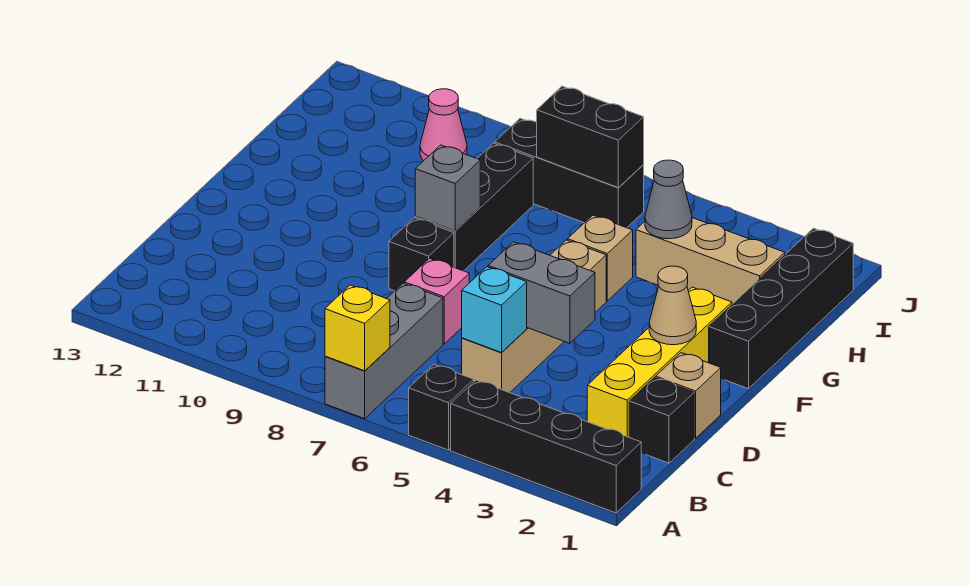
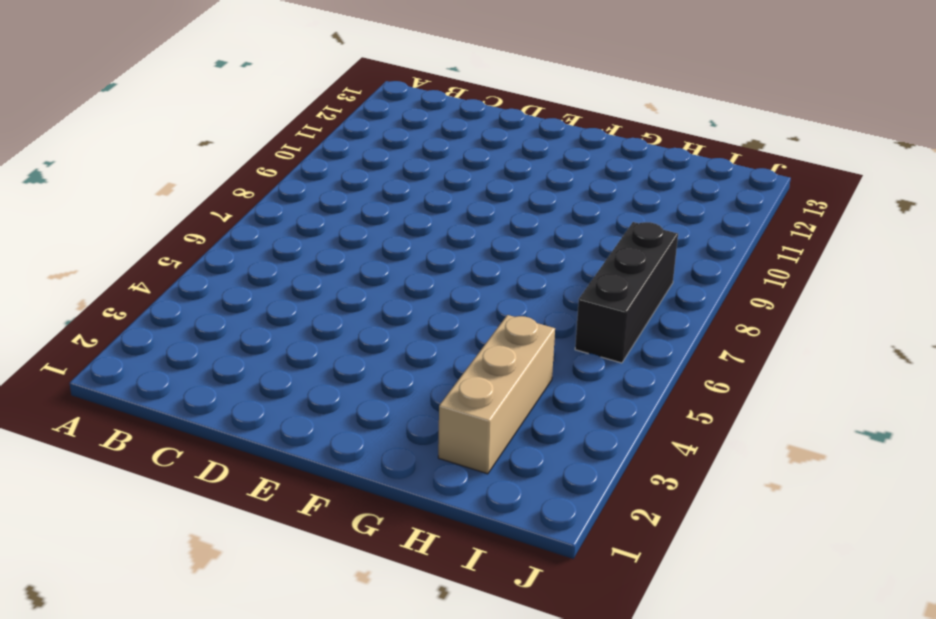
none -> black 1x4 brick [451,380,641,513]
none -> black 1x1 brick [409,364,474,450]
none -> grey 1x3 brick [325,283,443,419]

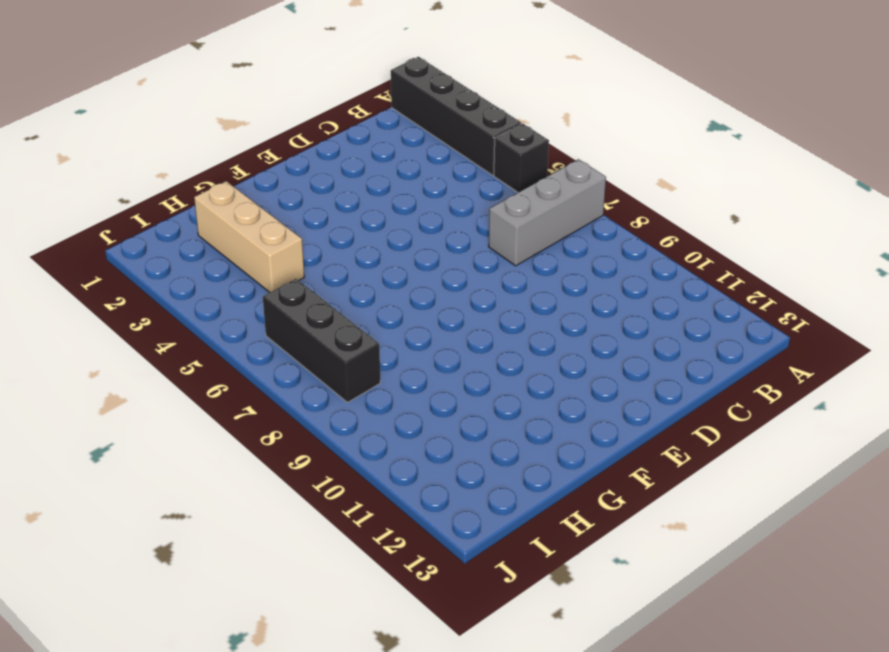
none -> black 1x1 brick [629,378,694,463]
none -> yellow 1x4 brick [587,287,732,437]
none -> tan 1x4 brick [462,240,606,393]

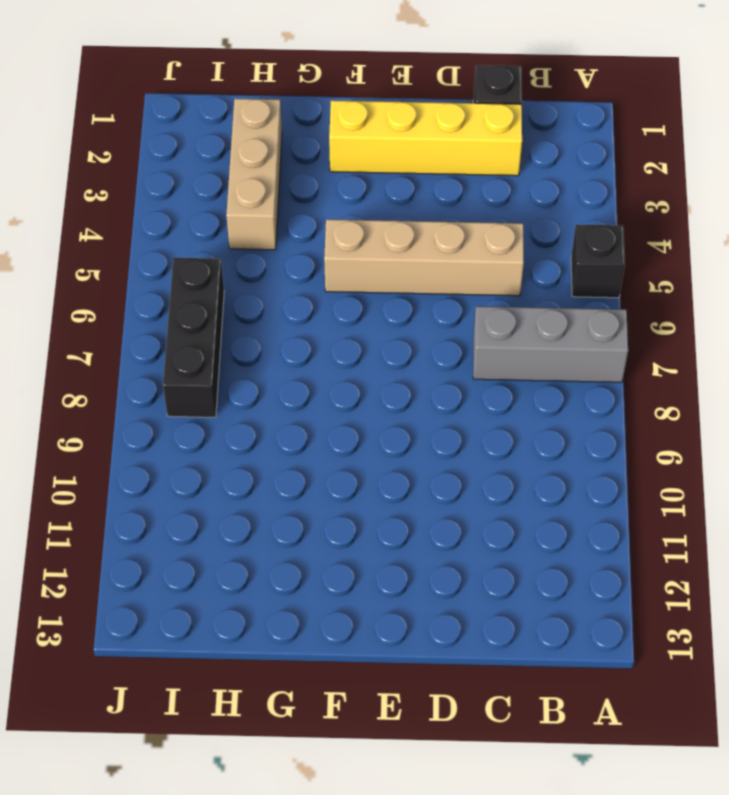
none -> black 1x4 brick [451,380,641,513]
none -> tan 1x1 brick [656,353,721,438]
none -> pink 1x1 brick [404,258,469,344]

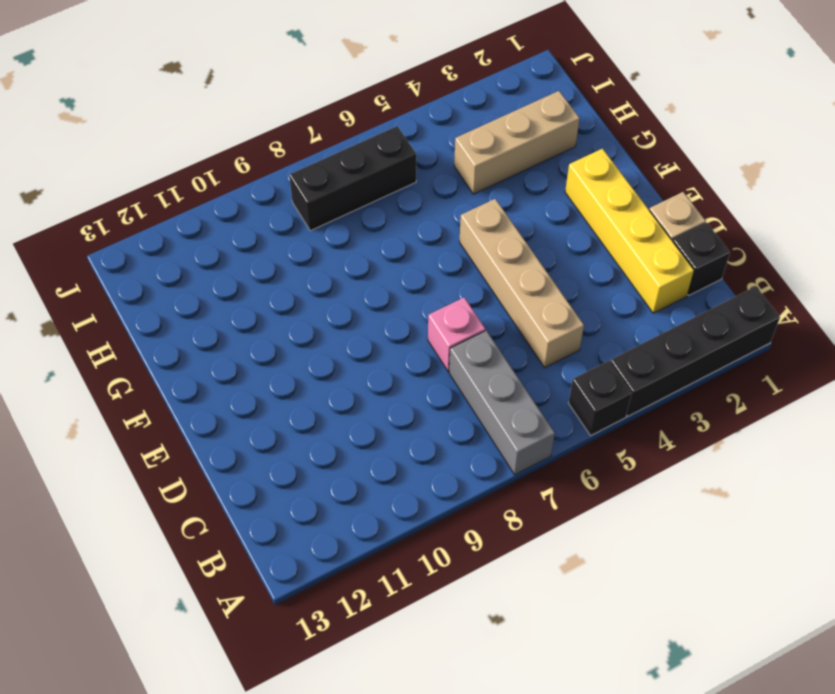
none -> black 1x1 brick [389,218,454,291]
none -> black 1x4 brick [709,228,853,389]
none -> black 1x3 brick [415,143,533,271]

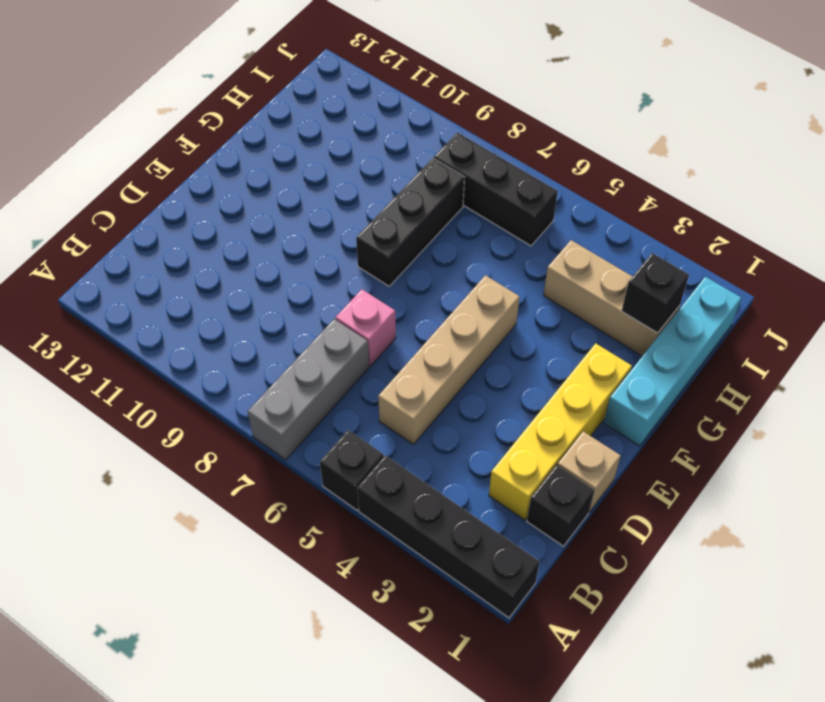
cyan 1x4 brick [604,277,741,446] -> black 1x4 brick [709,228,853,389]
black 1x1 brick [622,253,689,333] -> black 1x1 brick moved to [389,218,454,291]
none -> tan 1x1 brick [568,215,633,301]
none -> pink 1x1 cone [420,89,467,161]
none -> yellow 1x1 brick [325,285,390,371]

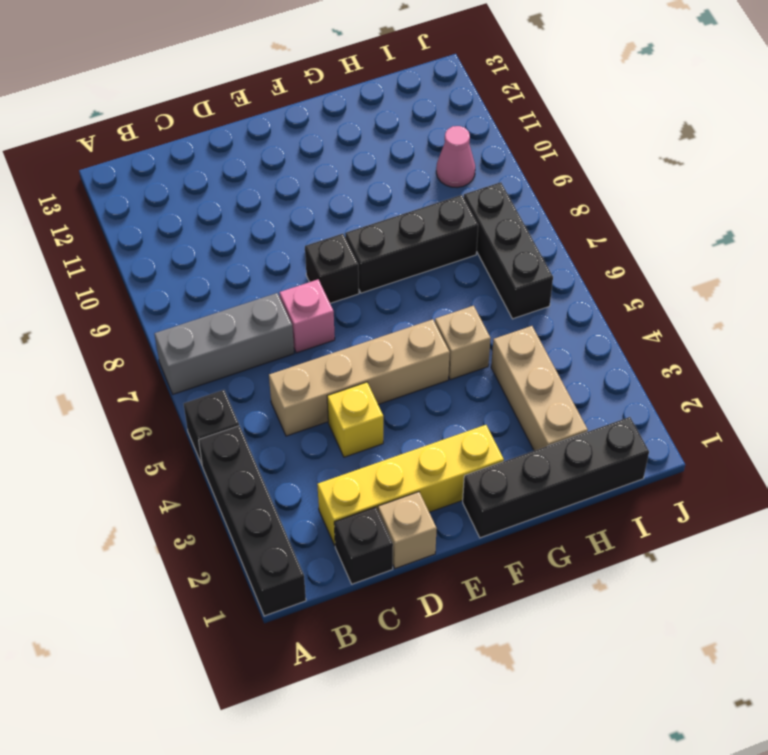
yellow 1x1 brick [327,382,383,457] -> yellow 1x1 brick moved to [325,285,390,371]
none -> cyan 1x1 brick [462,267,527,353]
none -> grey 1x2 brick [488,242,595,343]
none -> tan 1x1 cone [649,266,696,345]

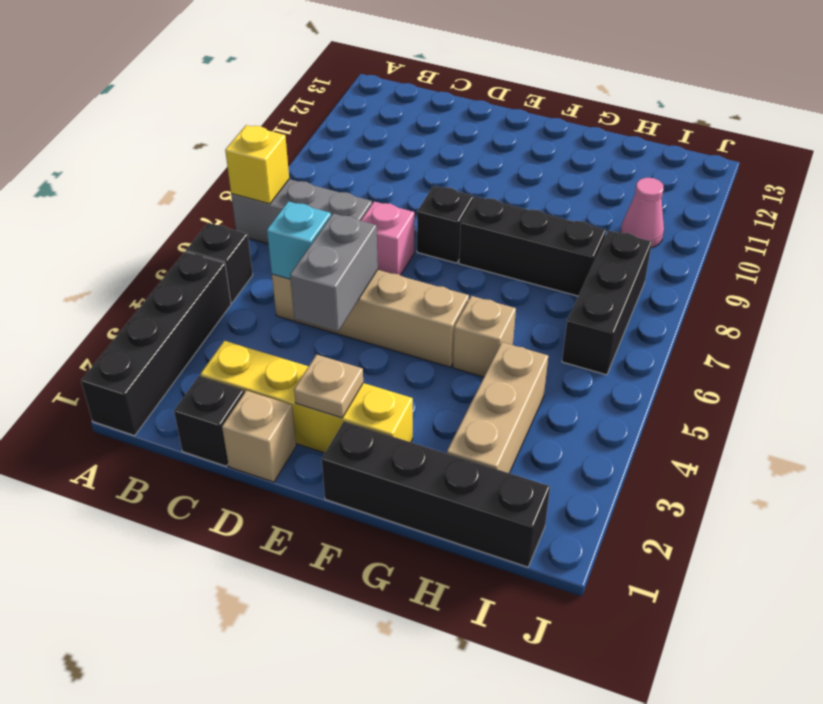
tan 1x1 plate [294,355,363,418] -> tan 1x1 cone [649,266,696,345]
none -> grey 1x1 brick [415,145,480,231]
none -> grey 1x1 cone [645,160,692,239]
none -> black 1x2 brick [537,86,644,187]

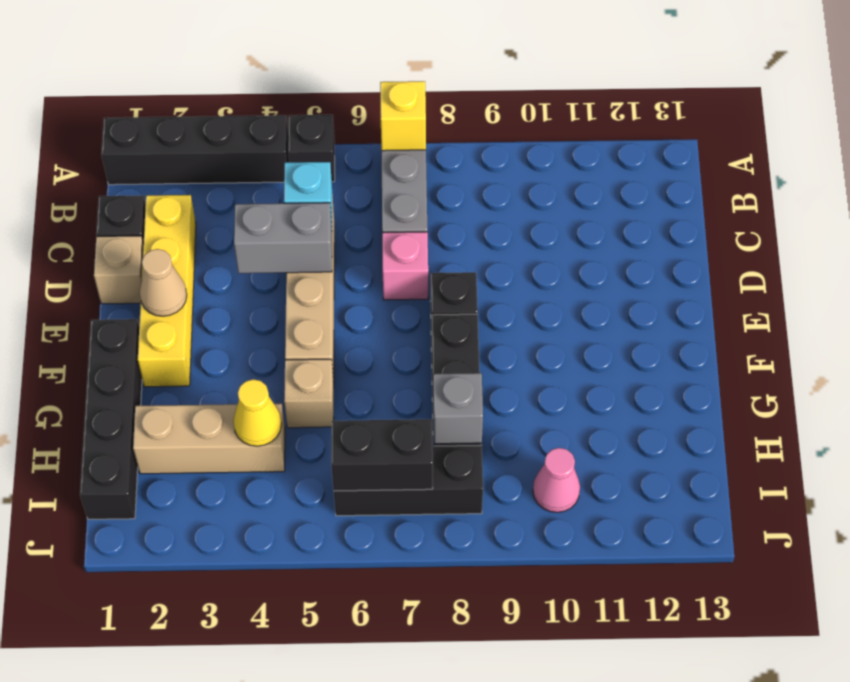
yellow 1x1 cone [233,379,282,446] -> grey 1x1 cone [645,160,692,239]
grey 1x1 brick [433,373,483,444] -> grey 1x1 brick moved to [415,145,480,231]

